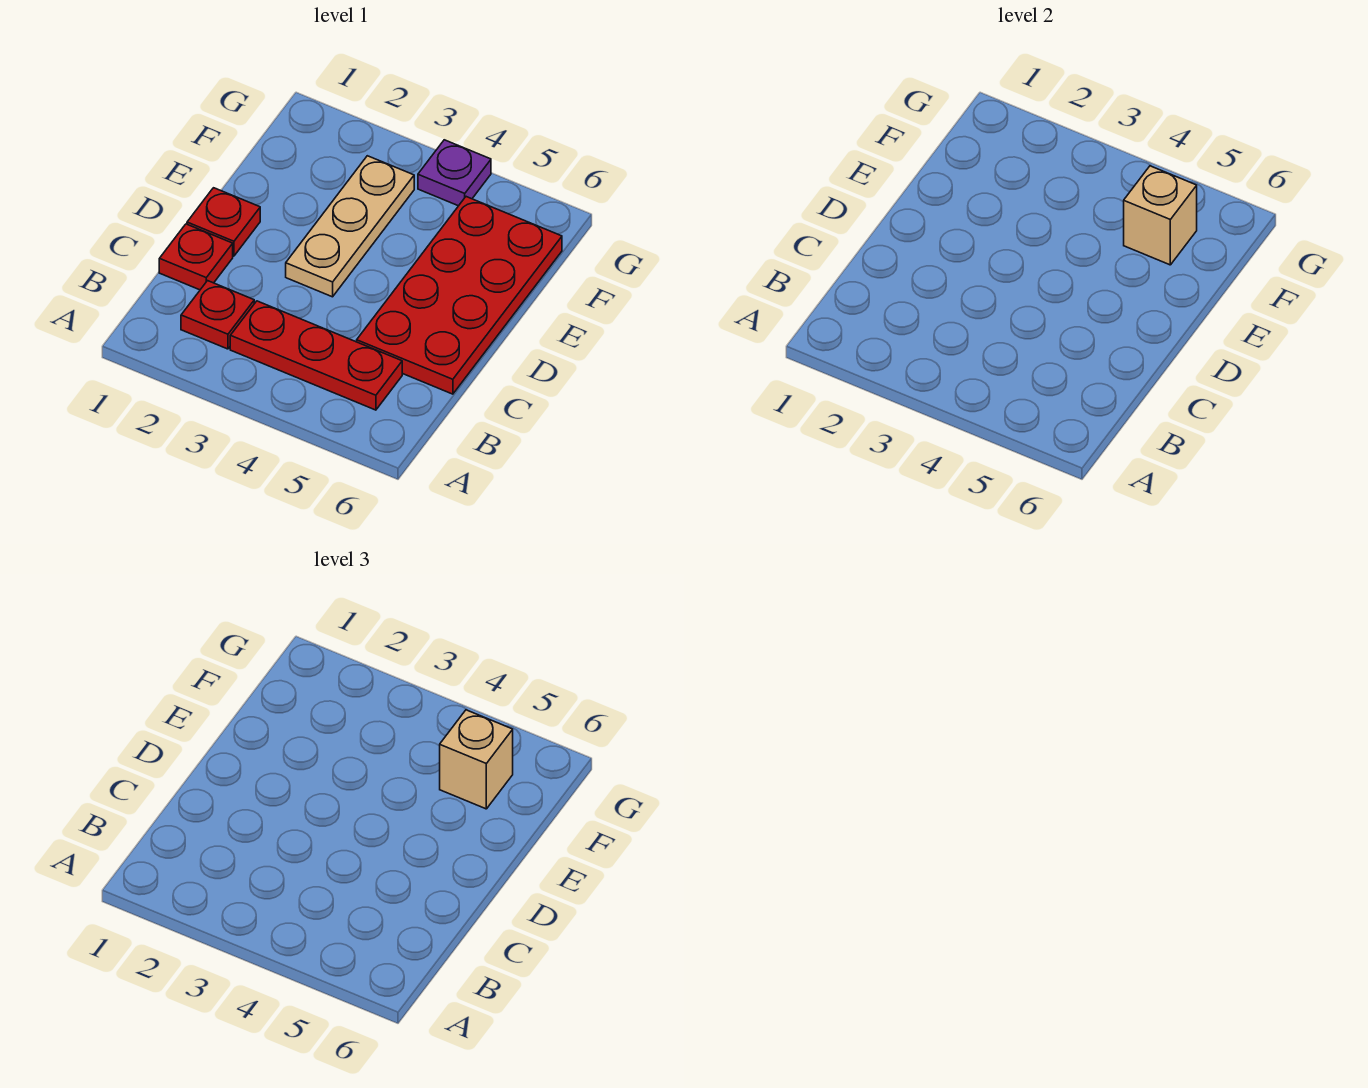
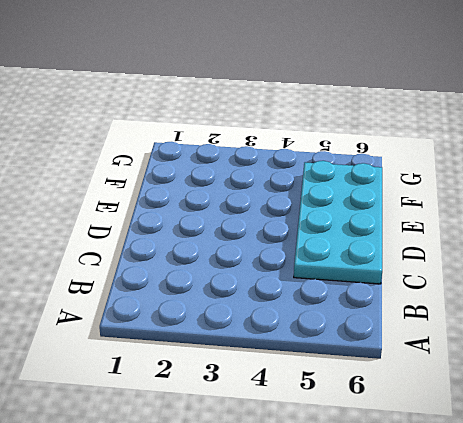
cyan 2x4 plate [294,161,382,284] -> red 2x4 plate [357,197,562,394]
none -> red 1x1 plate [181,281,254,349]
none -> red 1x3 plate [230,301,402,410]

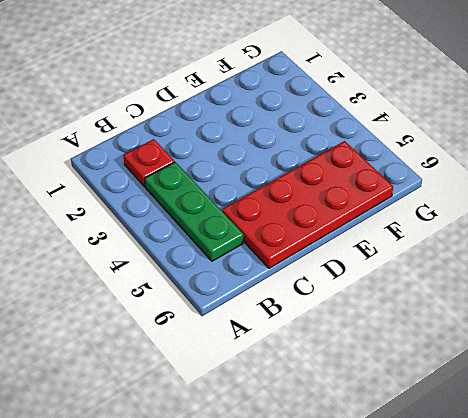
green 1x3 plate [145,162,243,261] -> red 1x3 plate [230,301,402,410]
none -> red 1x1 plate [159,224,233,290]
none -> red 1x1 plate [187,188,260,256]

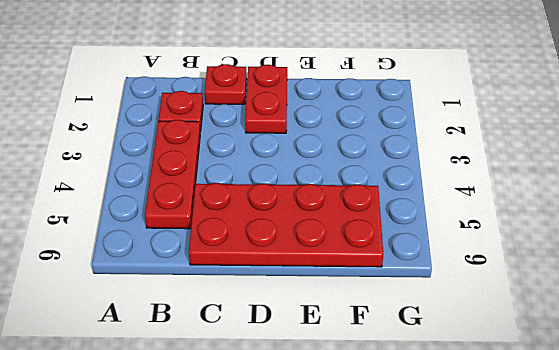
red 1x2 plate [245,65,287,133] -> red 1x1 plate [187,188,260,256]
none -> tan 1x3 plate [286,156,414,297]
none -> purple 1x1 plate [418,140,491,206]

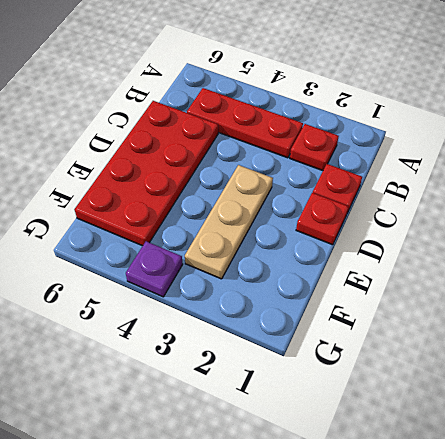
none -> tan 1x1 brick [1124,166,1197,265]
none -> tan 1x1 brick [440,710,513,809]

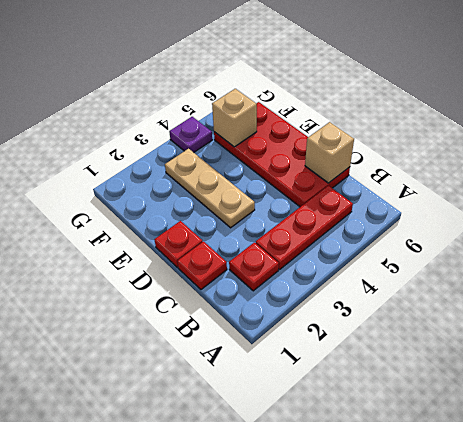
tan 1x1 brick [305,122,354,183] -> tan 1x1 brick moved to [440,710,513,809]

